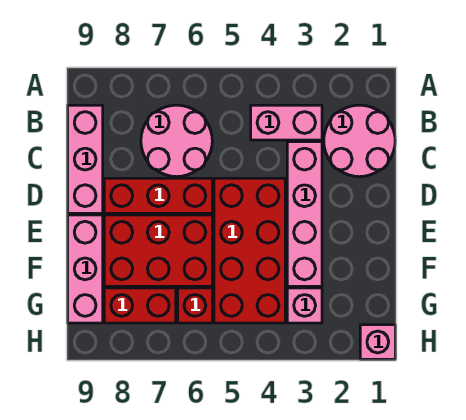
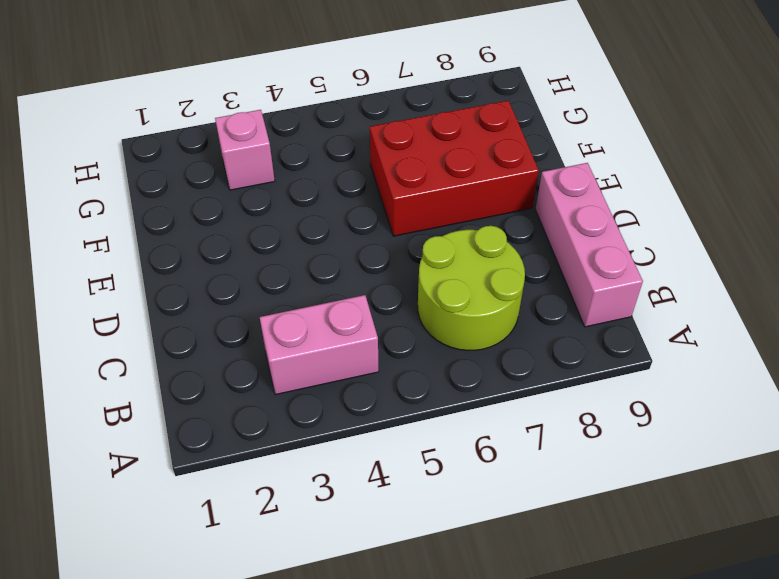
lime 2x2 round brick [418,226,525,351] -> pink 2x2 round brick [141,105,212,177]
none -> pink 2x2 round brick [324,105,395,177]
none -> pink 1x4 brick [287,142,322,286]
none -> red 2x4 brick [214,178,285,323]

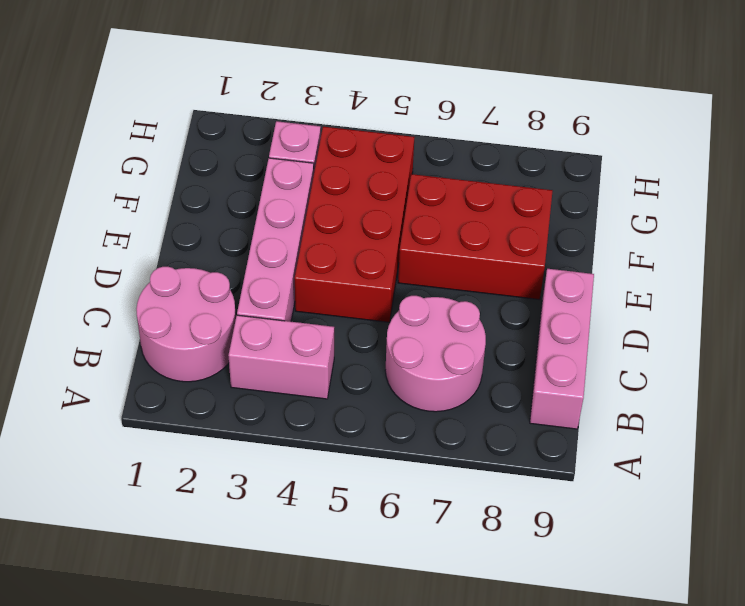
none -> red 1x3 brick [104,178,212,213]
none -> pink 1x3 brick [68,215,103,323]
none -> red 1x1 brick [178,288,212,323]

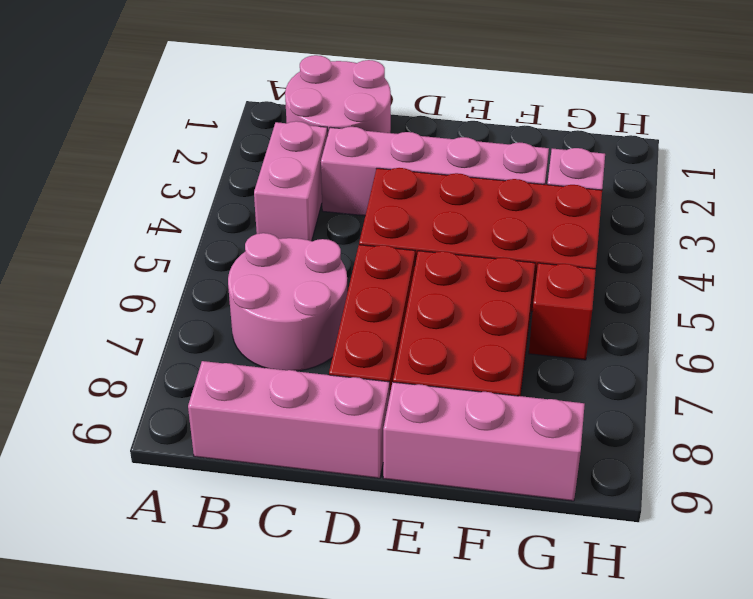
none -> red 1x2 brick [104,288,176,323]
none -> pink 1x1 brick [360,325,395,359]

